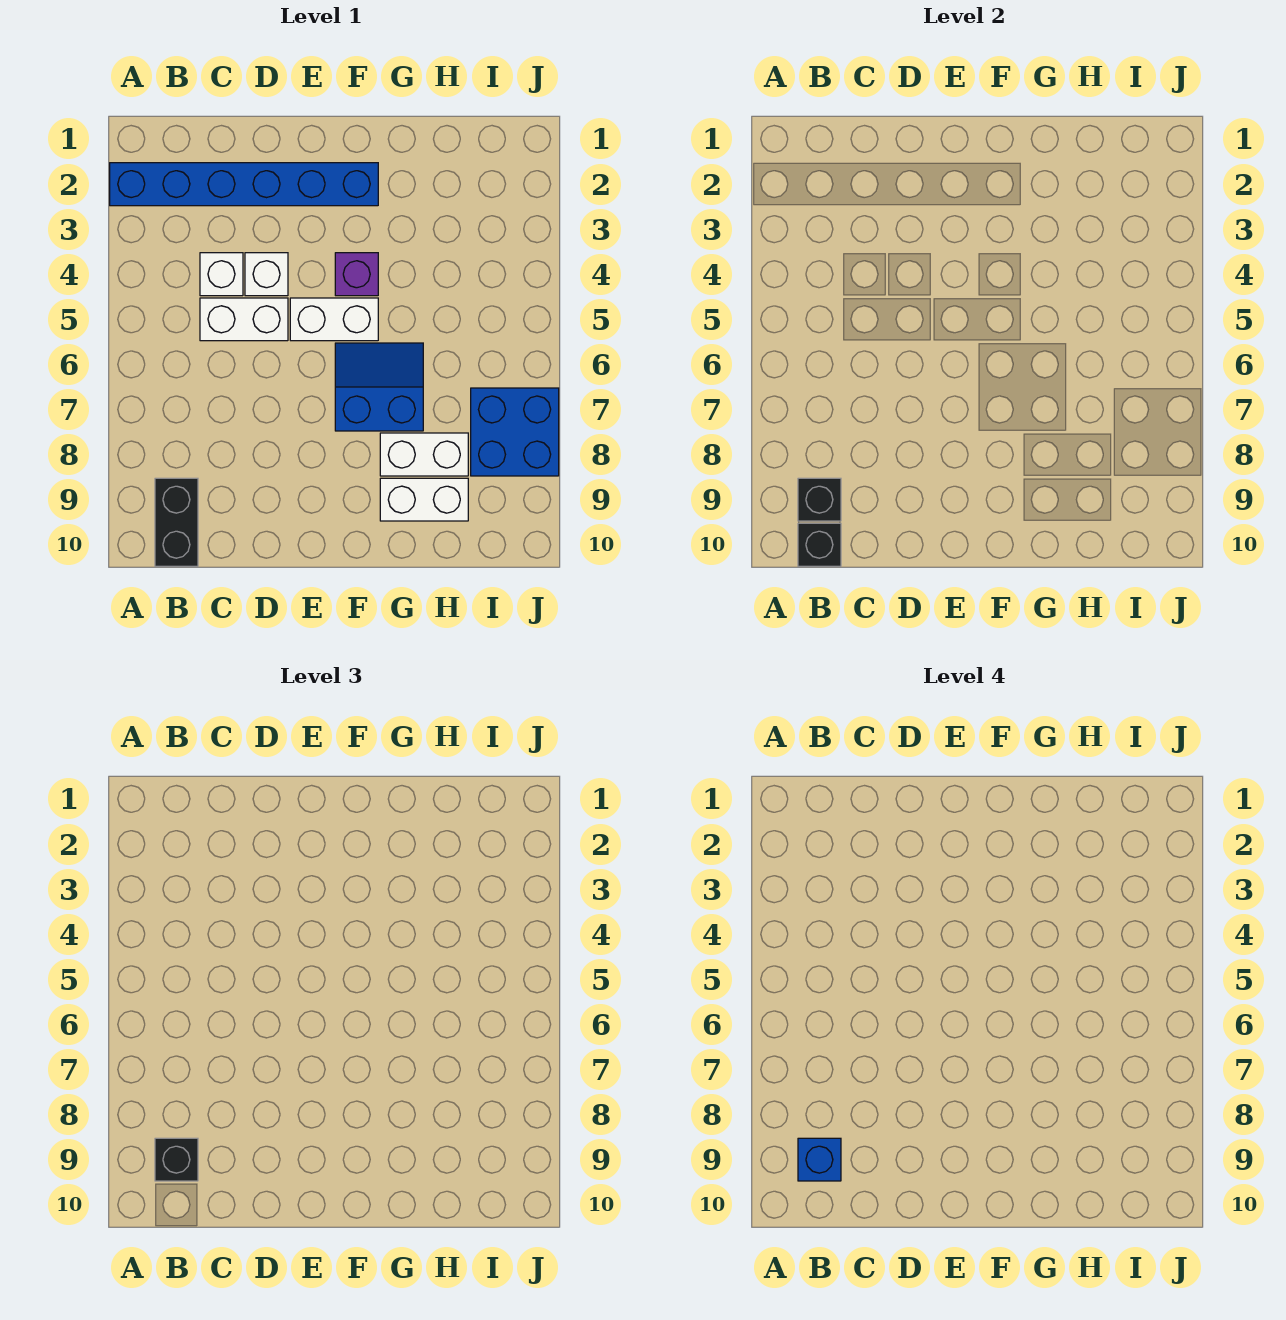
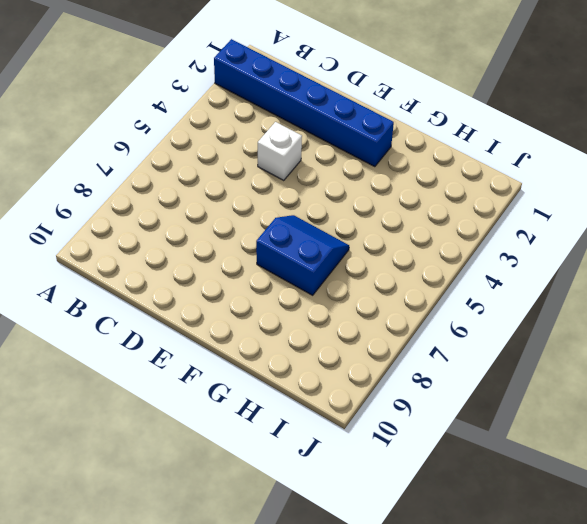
none -> black 1x2 brick [155,478,198,566]
none -> white 1x1 brick [200,253,243,296]
none -> white 1x2 brick [200,298,288,341]

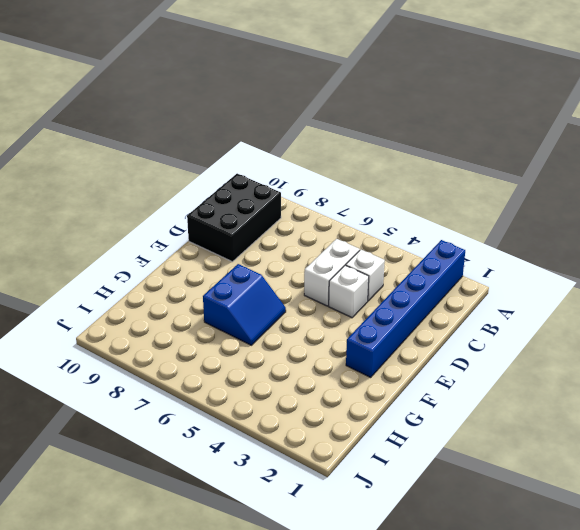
black 2x3 brick [187,174,281,262] -> black 1x2 brick [155,478,198,566]
none -> white 1x2 brick [290,298,378,341]
none -> purple 1x1 brick [335,253,378,296]
none -> white 1x2 brick [380,433,468,476]

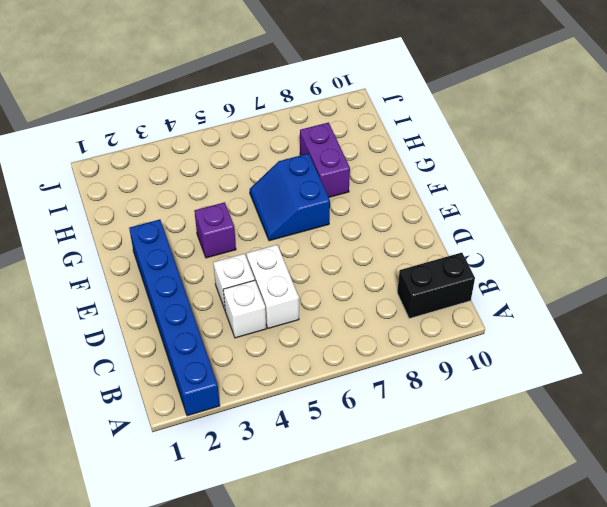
purple 1x2 brick [300,122,350,197] -> white 1x2 brick [380,433,468,476]
none -> white 1x2 brick [290,298,378,341]
none -> white 1x2 brick [380,478,468,521]
none -> blue 2x2 brick [471,388,559,476]

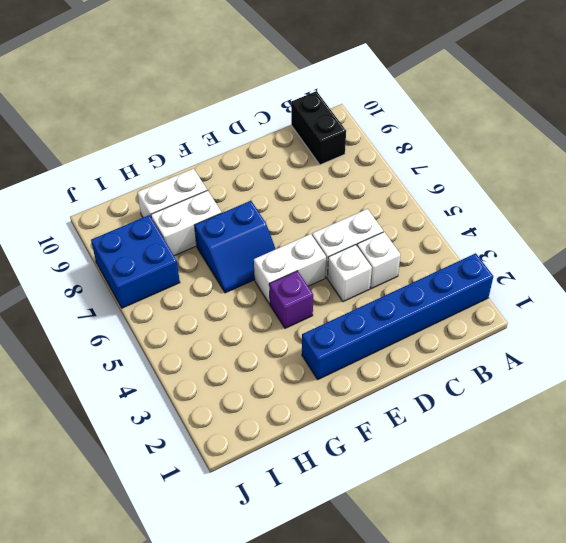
none -> black 1x1 brick [798,478,841,521]
none -> black 1x1 brick [798,523,841,566]
none -> black 1x1 brick [155,1138,198,1181]

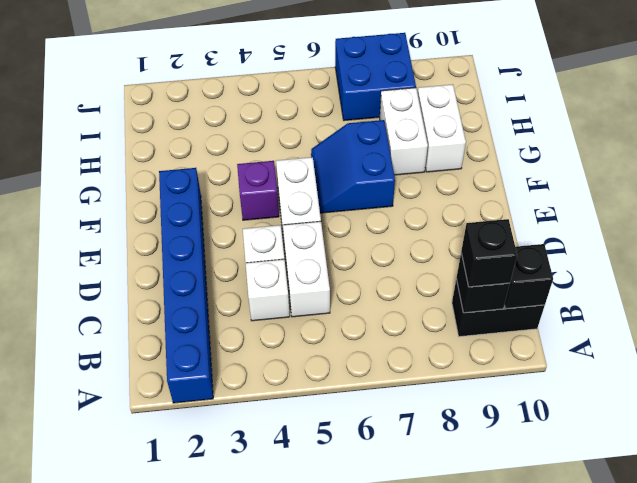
none -> blue 1x1 brick [798,1138,841,1181]

